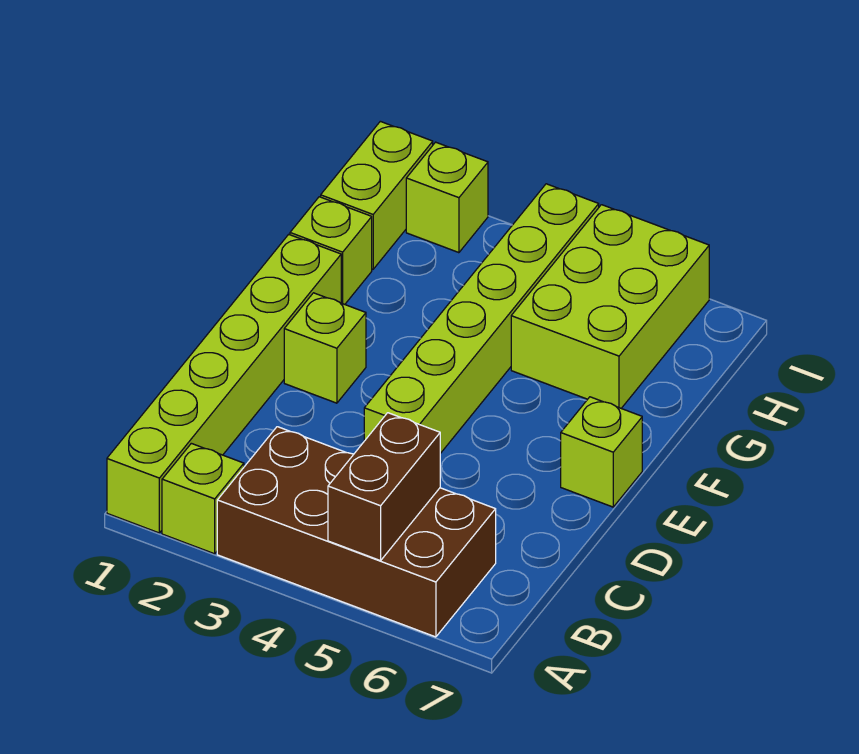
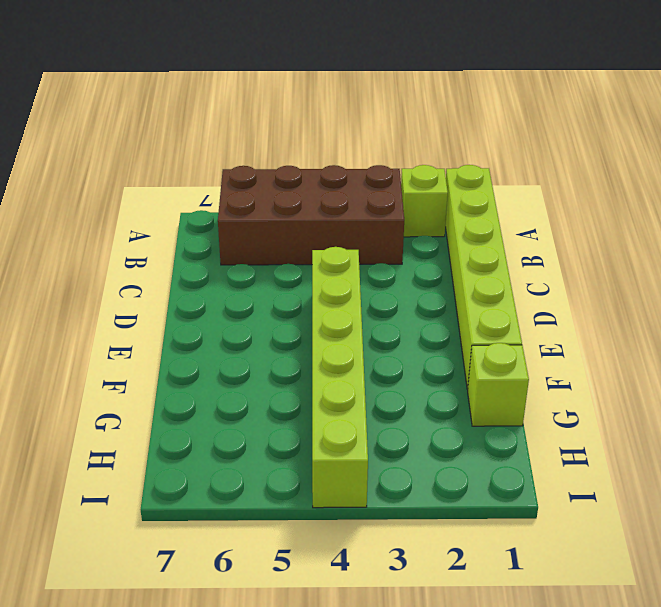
none -> lime 1x1 brick [284,293,366,403]
none -> lime 1x1 brick [561,397,642,507]

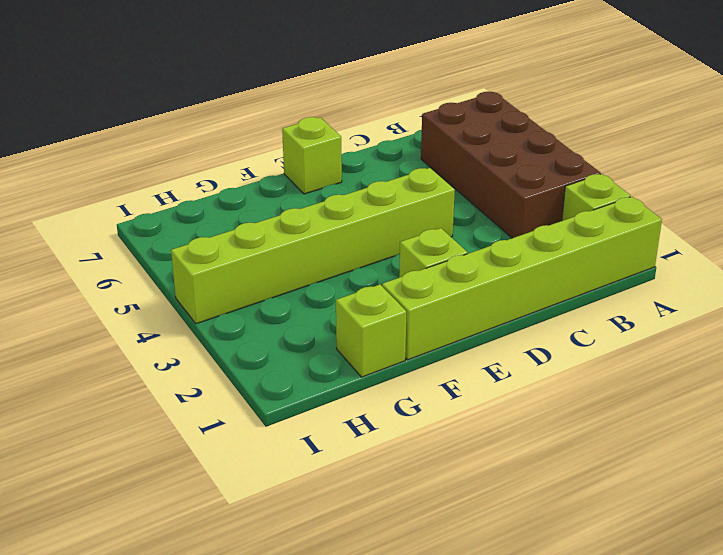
none -> lime 2x3 brick [511,205,709,408]
none -> lime 1x2 brick [321,121,433,269]

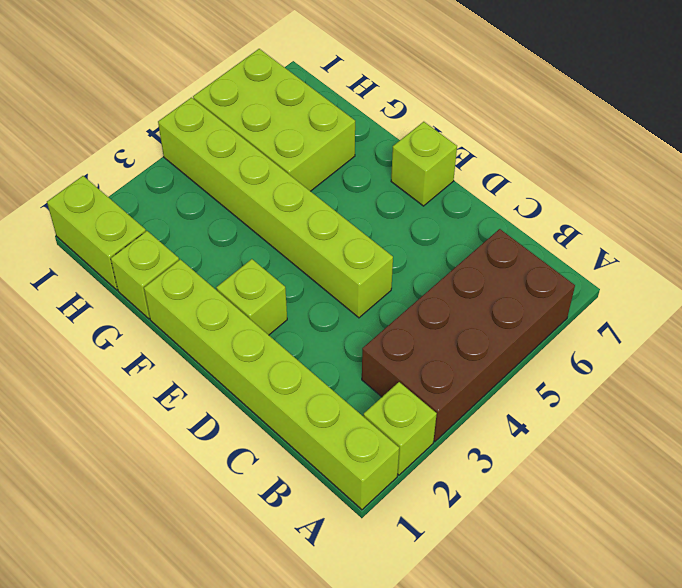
none -> lime 1x1 brick [406,142,488,253]
none -> brown 1x2 brick [328,413,440,561]

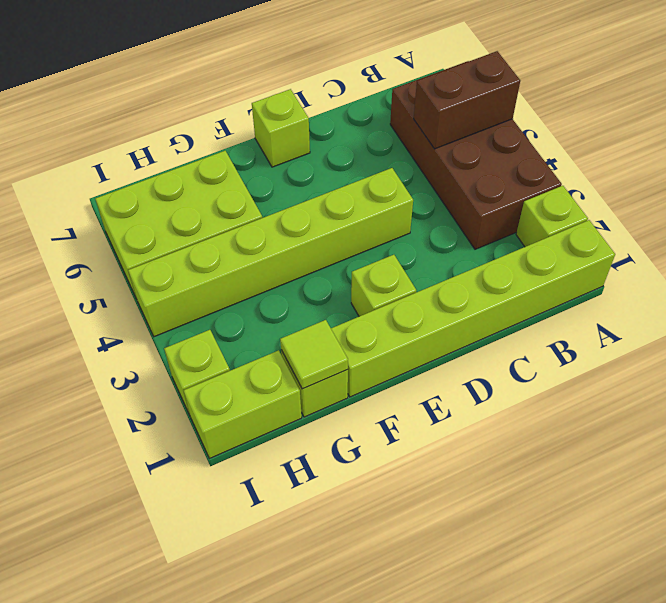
lime 1x1 tile [280,320,348,389] -> none

